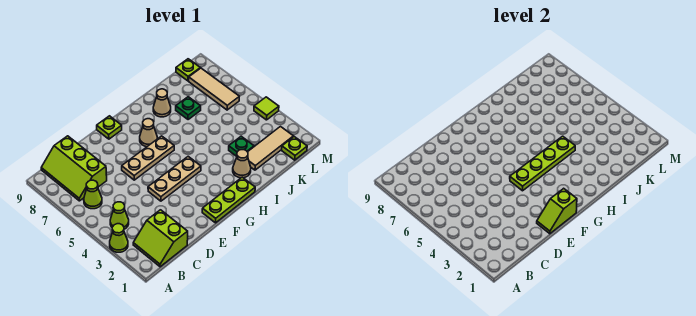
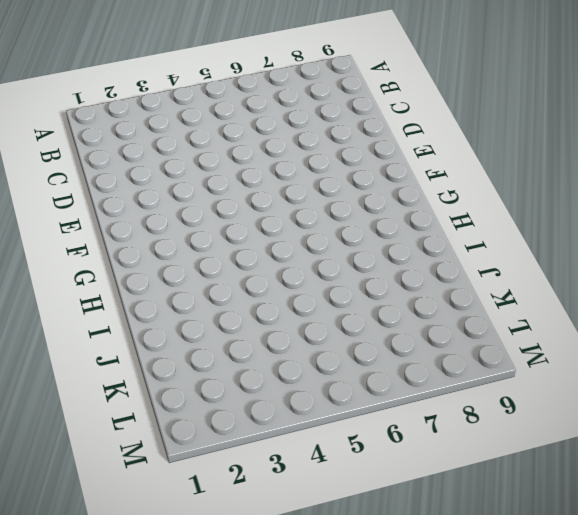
none -> lime 1x1 cone [110,224,128,252]
none -> lime 2x2 slope [133,210,188,267]
none -> lime 1x1 cone [110,202,129,229]

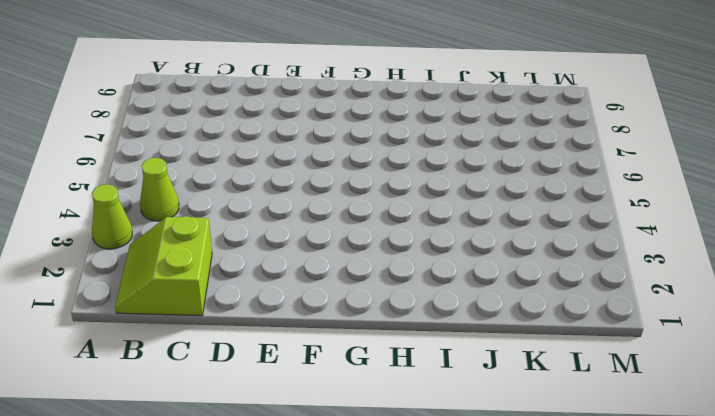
none -> lime 1x1 cone [84,180,102,209]
none -> lime 2x3 slope [41,136,107,201]
none -> tan 1x3 plate [148,156,201,201]

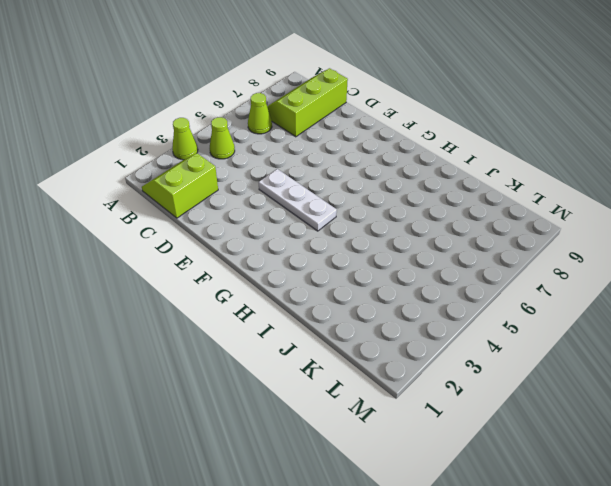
white 1x3 plate [259,169,337,231] -> tan 1x3 plate [148,156,201,201]
none -> tan 1x3 plate [122,136,174,180]
none -> lime 1x3 plate [202,177,255,223]
none -> lime 1x1 plate [97,116,122,139]

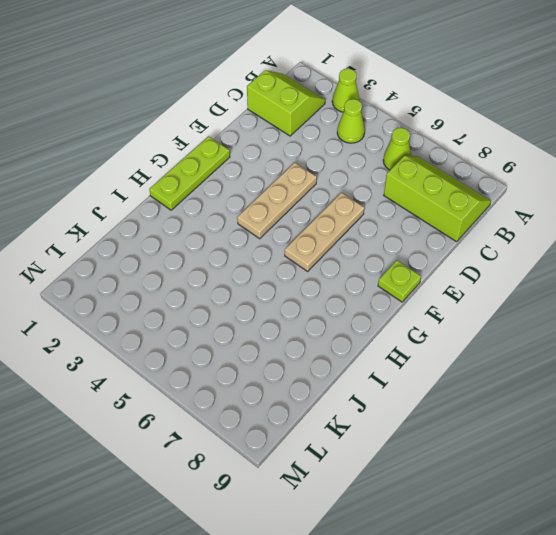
none -> tan 1x1 cone [140,119,157,147]
none -> tan 1x1 cone [233,150,251,178]
none -> tan 1x1 cone [153,89,171,117]

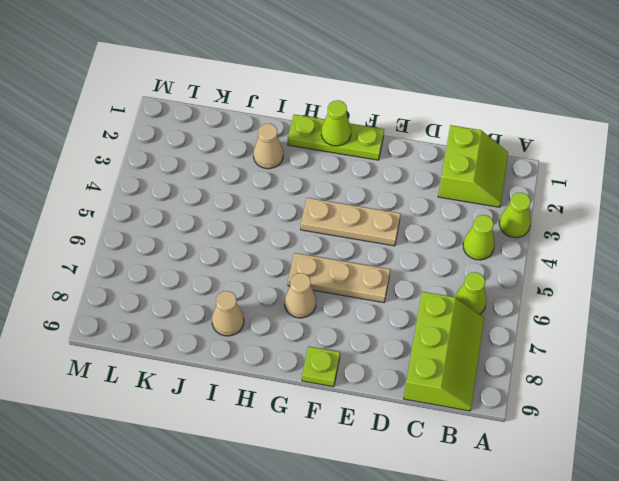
lime 1x1 cone [321,100,351,146] -> none
none -> tan 1x3 tile [248,127,293,170]
none -> green 1x1 plate [229,136,254,156]
none -> green 1x1 plate [176,97,201,120]

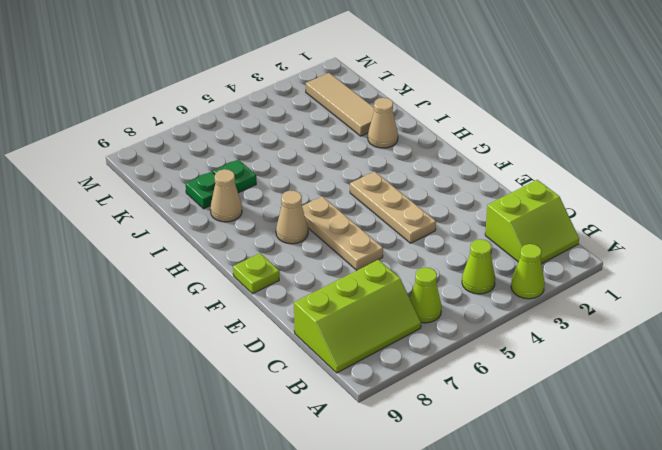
green 1x1 plate [186,171,215,209] -> green 1x1 plate moved to [229,136,254,156]
none -> lime 1x3 plate [202,177,255,223]
none -> lime 1x1 plate [282,137,307,160]
none -> tan 1x3 tile [189,68,239,110]

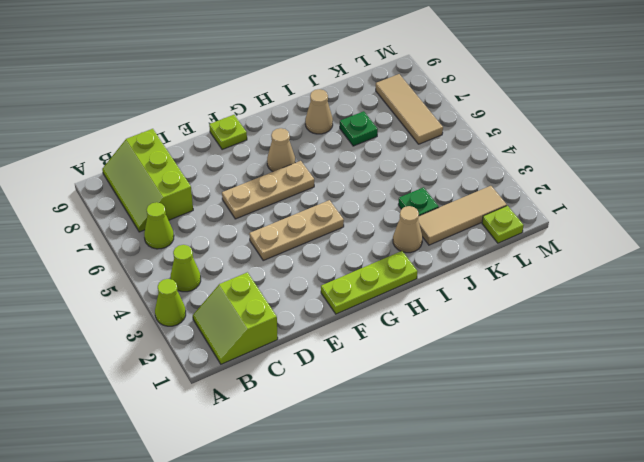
none -> lime 1x1 plate [176,59,200,81]
none -> lime 1x1 tile [254,97,279,120]
none -> lime 1x2 slope [537,188,577,234]

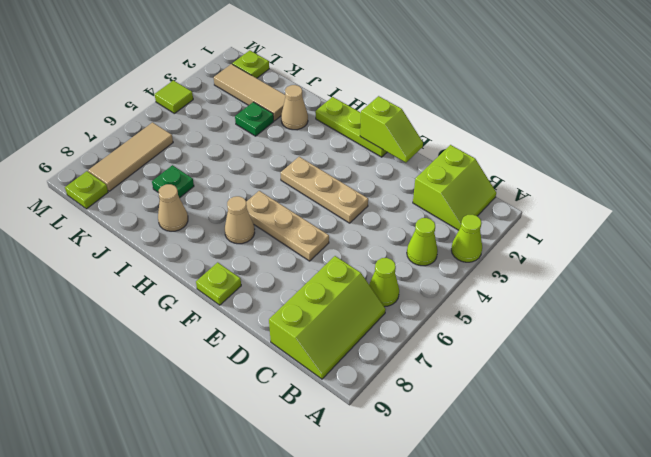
none -> lime 1x4 plate [510,136,575,191]

